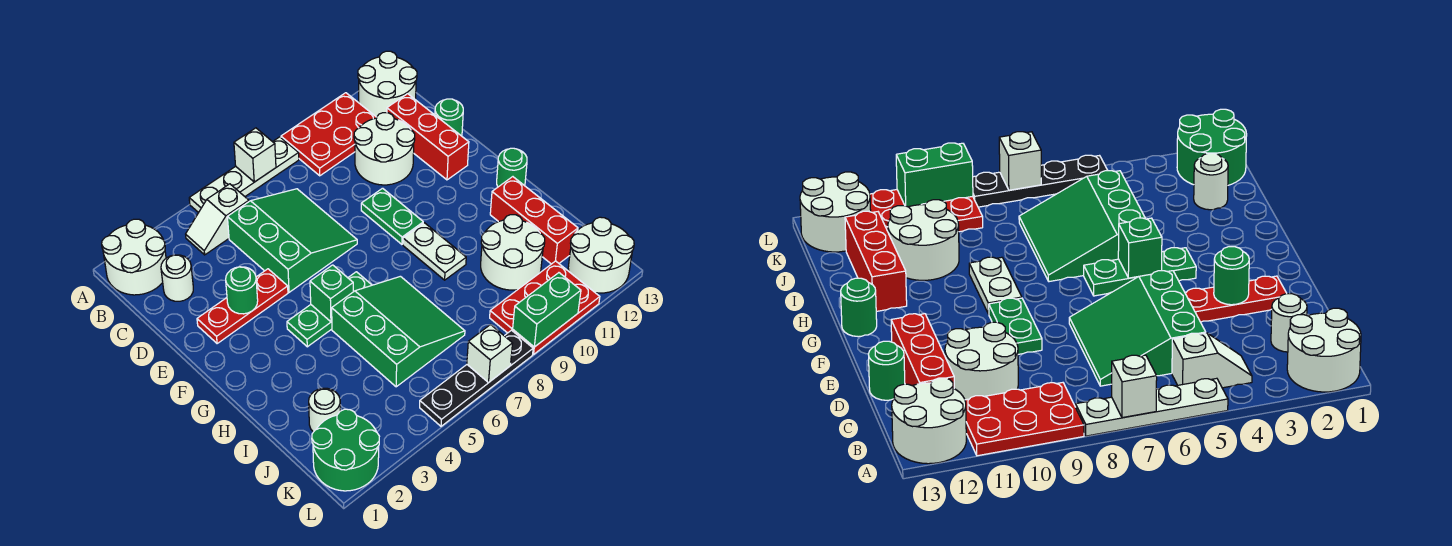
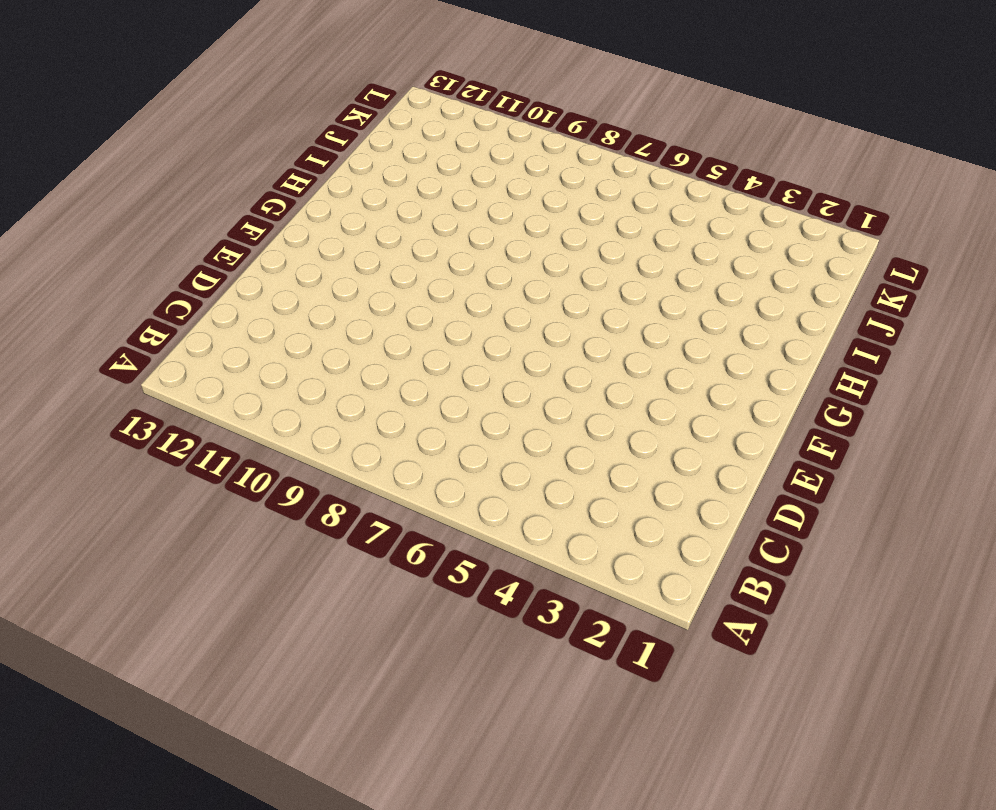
none -> white 2x2 round brick [102,219,166,295]
none -> white 1x4 plate [189,137,299,213]
none -> red 2x3 plate [281,93,377,176]

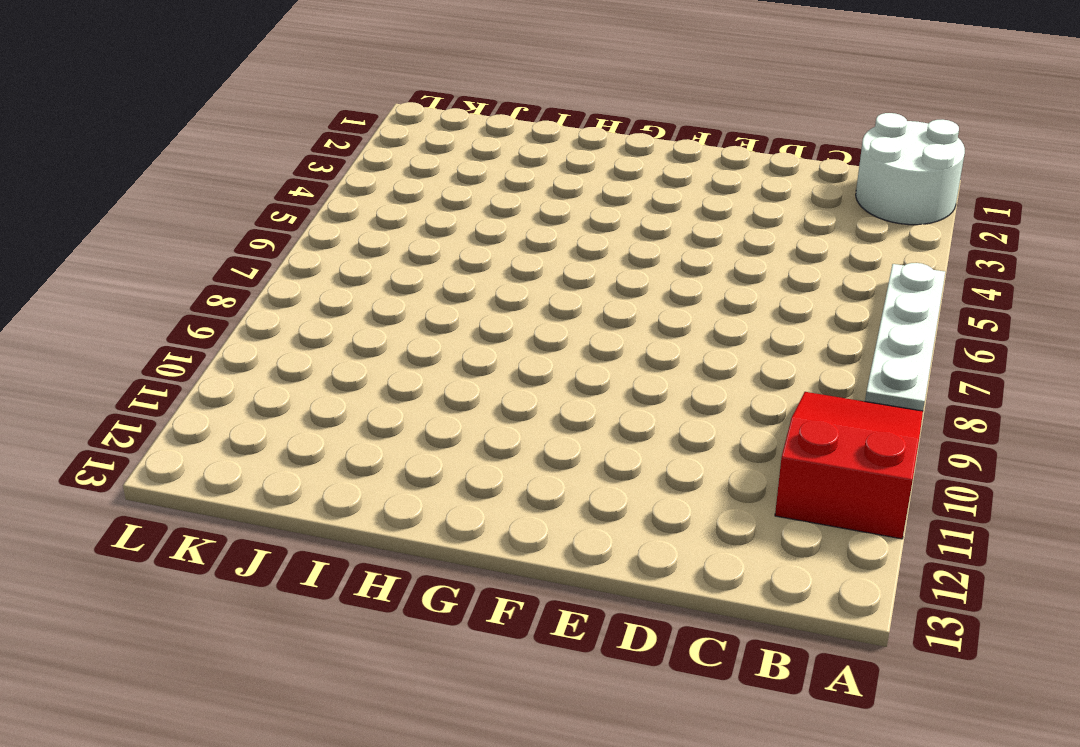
red 2x3 slope [775,392,923,539] -> red 2x3 plate [281,93,377,176]
none -> white 2x2 round brick [358,51,417,117]
none -> white 1x2 slope [186,184,249,255]
none -> white 1x1 round brick [161,255,193,301]

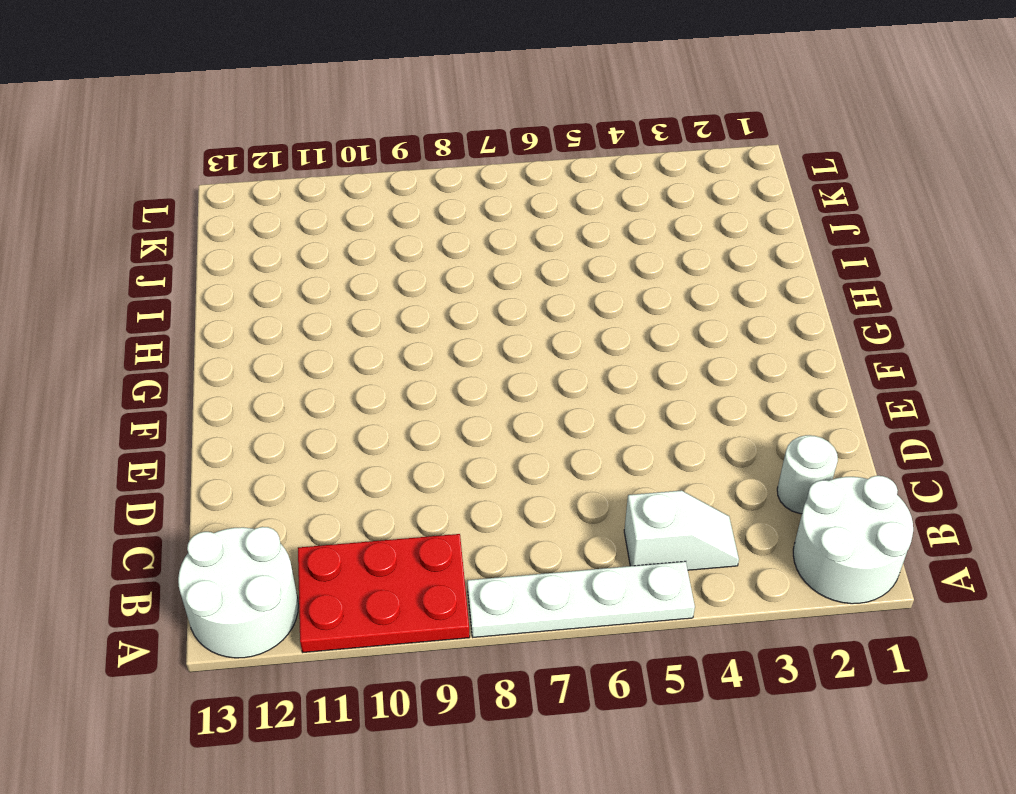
none -> green 3x3 slope [227,189,357,292]
none -> white 2x2 round brick [354,113,415,185]
none -> red 1x3 brick [387,94,469,180]

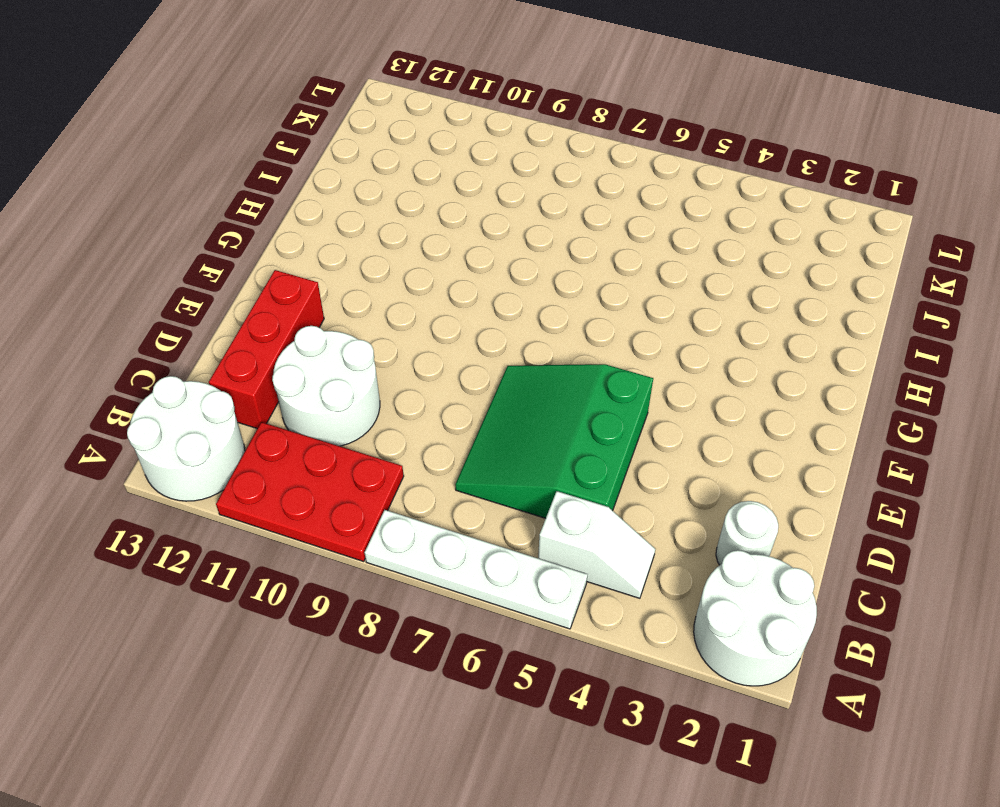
none -> green 1x1 round brick [435,99,463,136]
none -> red 1x3 plate [197,269,288,344]
none -> green 1x2 plate [361,188,423,244]

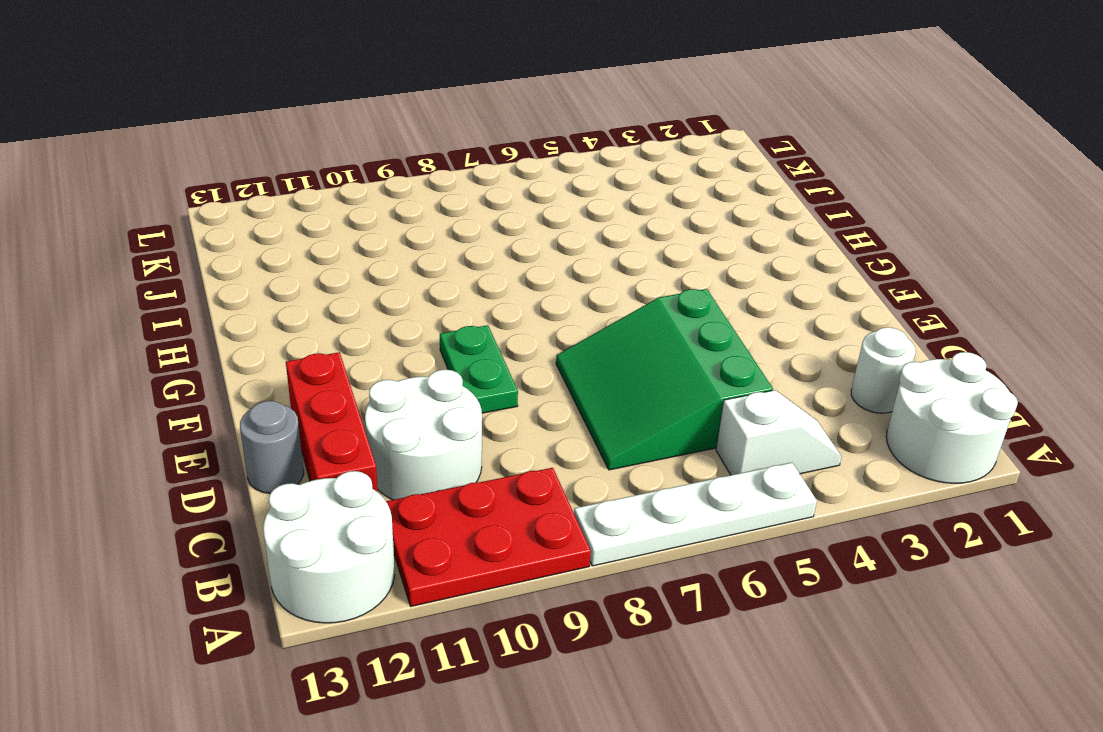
grey 1x1 round brick [240,401,304,493] -> green 1x1 round brick [435,99,463,136]
none -> red 1x3 plate [197,269,288,344]
none -> green 1x3 plate [287,272,372,347]
none -> white 1x2 plate [403,223,466,280]

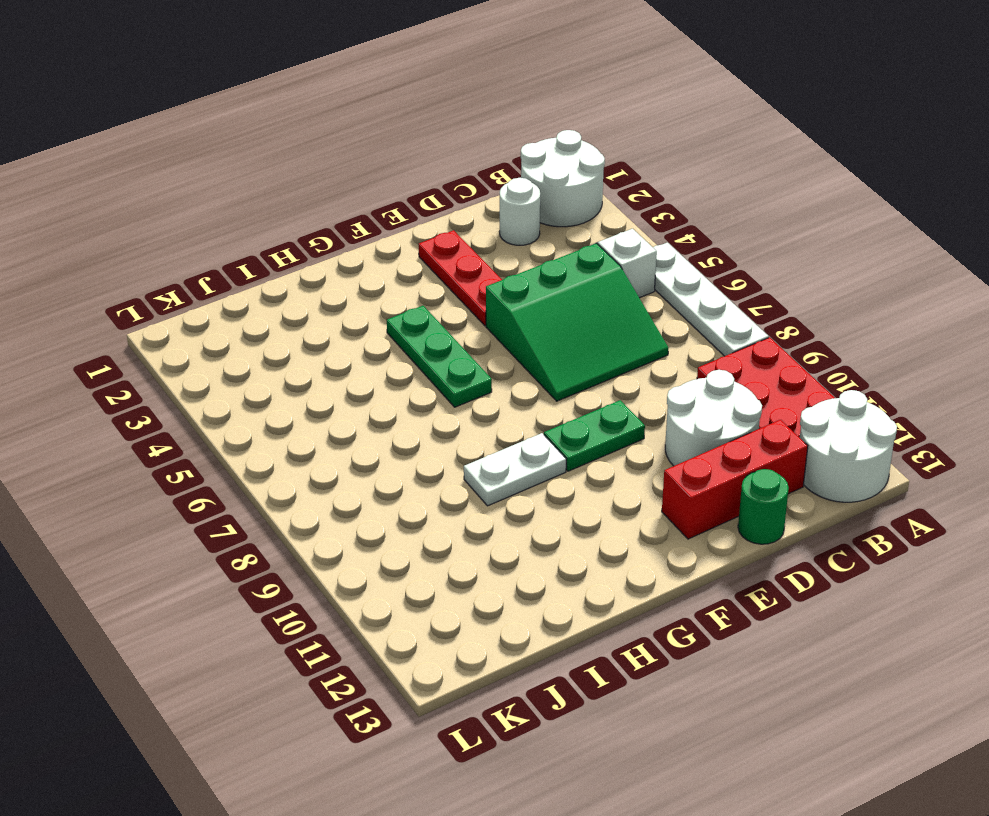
none -> green 1x1 round brick [497,148,527,187]
none -> green 3x3 slope [332,276,465,387]
none -> red 1x3 brick [490,177,578,264]

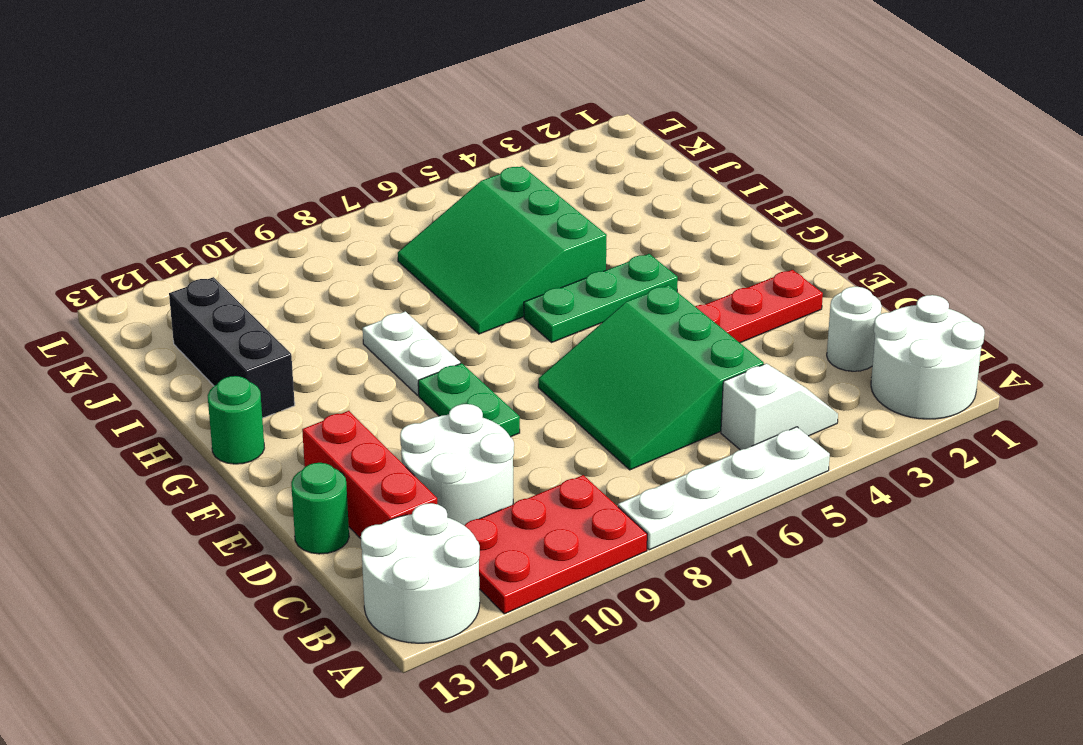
black 1x3 brick [169,277,295,418] -> red 1x3 brick [490,177,578,264]
none -> white 2x2 round brick [481,215,545,290]
none -> white 1x1 round brick [309,388,340,432]
none -> green 2x2 round brick [312,409,379,491]

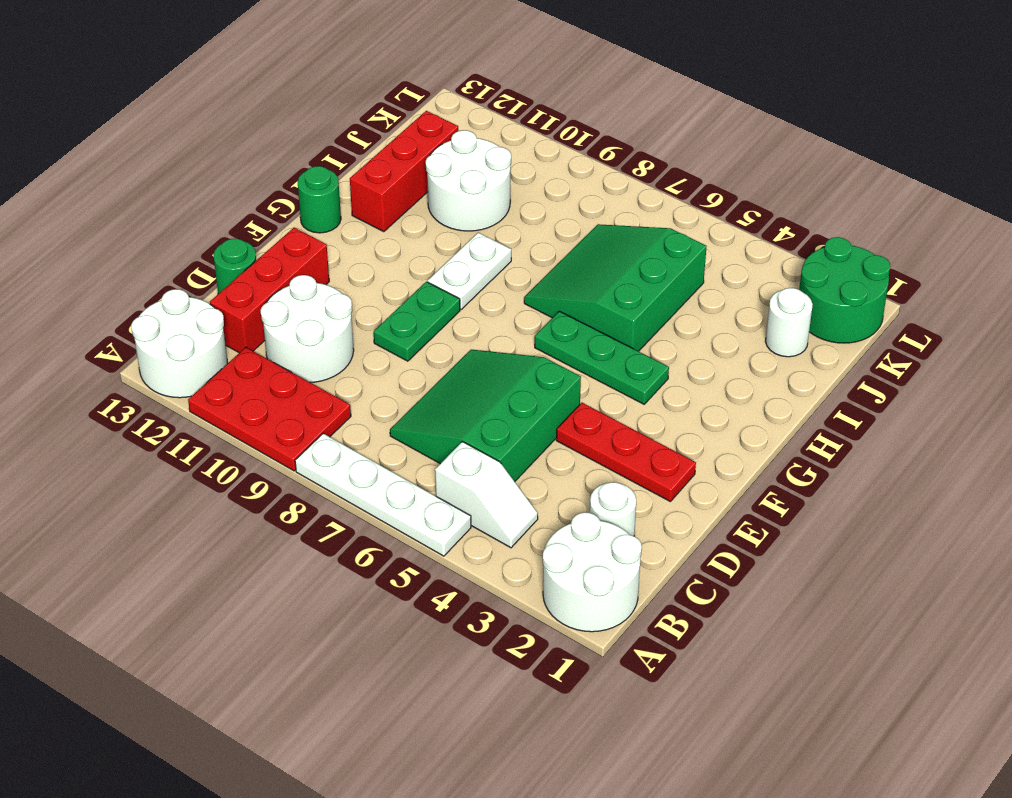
none -> red 2x3 plate [490,261,600,354]
none -> white 2x2 round brick [568,217,634,293]
none -> black 1x4 plate [420,330,533,426]

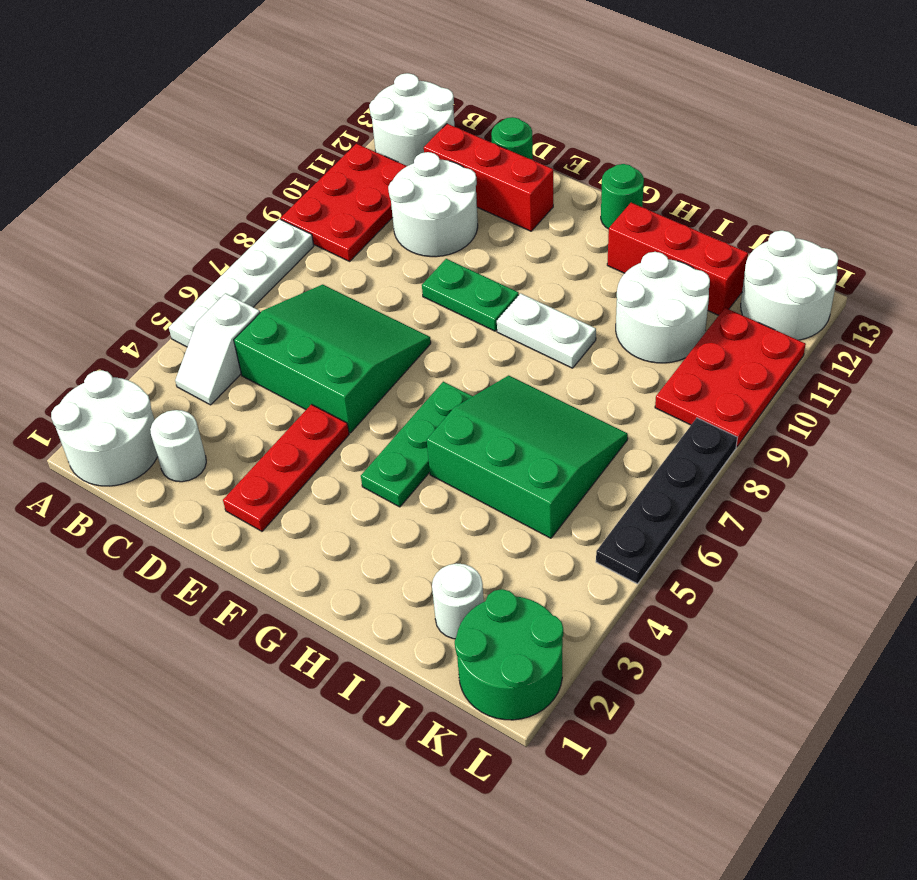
none -> white 1x1 brick [234,128,276,182]
none -> green 1x1 round brick [226,267,258,314]
none -> green 1x1 brick [310,265,353,322]

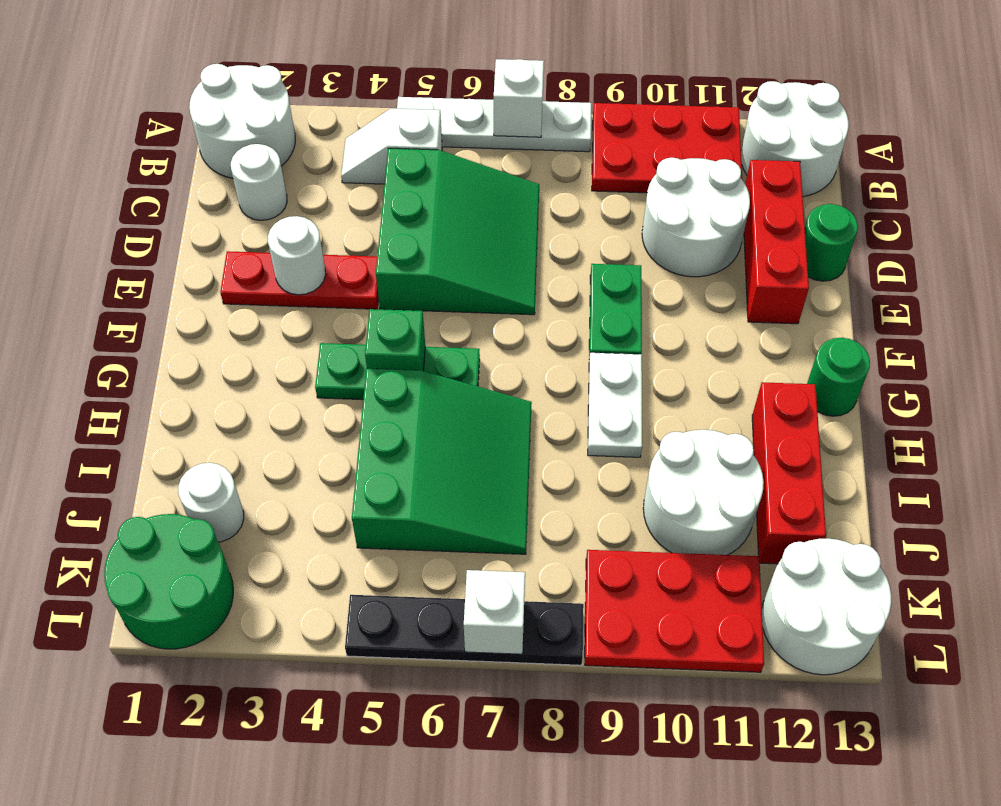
white 1x1 round brick [268,216,326,295] -> green 1x1 round brick [226,267,258,314]
none -> green 1x2 brick [513,273,581,347]

